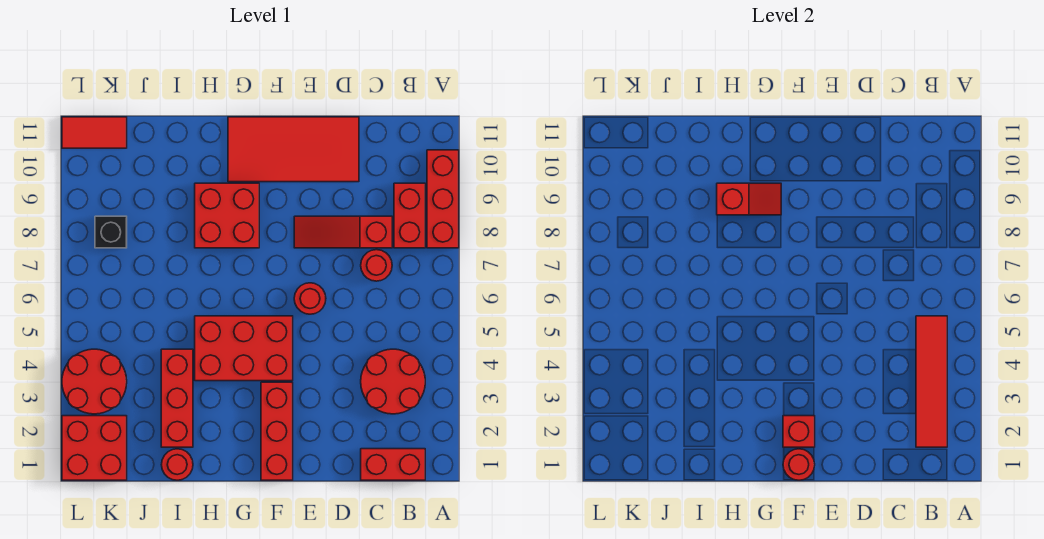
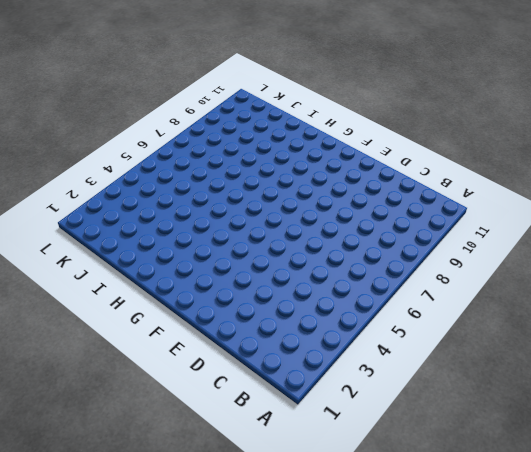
none -> red 1x3 brick [427,150,459,248]
none -> red 1x2 brick [361,449,425,480]
none -> red 2x2 round brick [361,349,425,414]

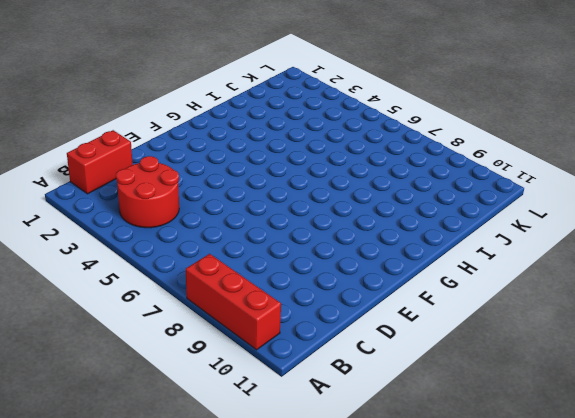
none -> red 1x2 brick [394,183,425,248]
none -> red 1x1 round brick [361,250,392,281]
none -> red 1x3 slope [294,216,392,248]

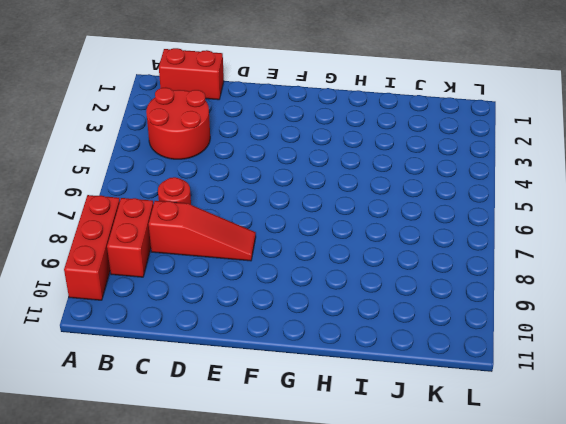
none -> red 2x4 tile [228,117,359,182]
none -> red 1x1 round brick [294,283,326,314]
none -> red 1x3 brick [261,382,293,480]

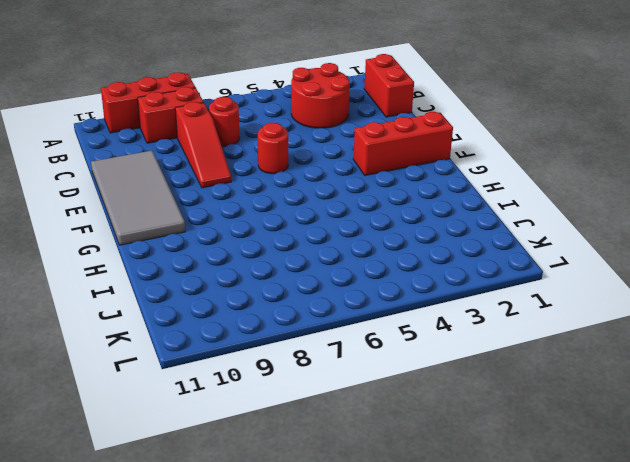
grey 2x4 tile [91,151,185,245] -> red 2x4 tile [228,117,359,182]
none -> red 2x3 brick [195,316,293,381]
none -> red 2x2 brick [195,183,259,248]
none -> red 1x1 round brick [161,449,193,480]

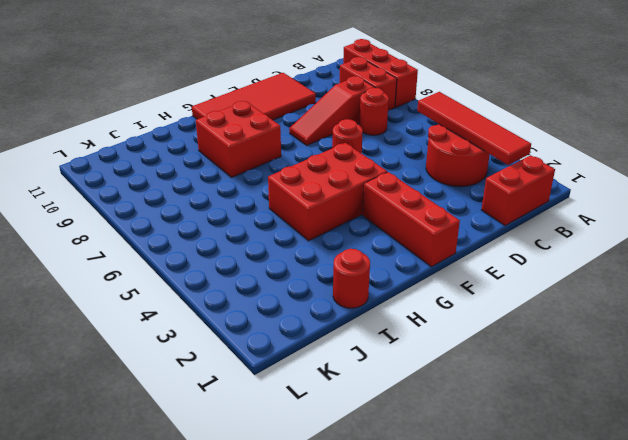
none -> red 1x3 brick [161,349,193,447]
none -> red 2x2 brick [62,416,127,480]
none -> red 2x2 round brick [62,349,127,414]

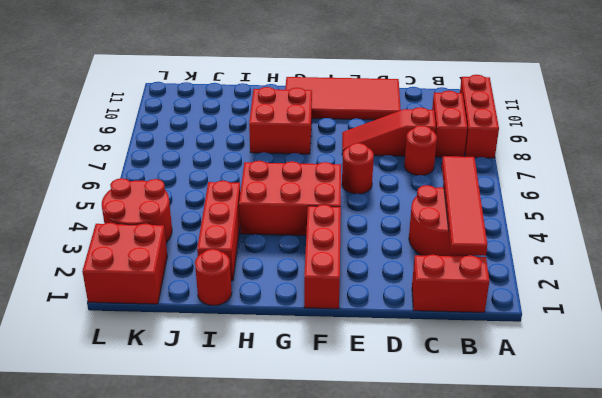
none -> black 1x1 brick [95,216,127,248]
none -> red 1x2 tile [62,117,127,148]
none -> red 1x1 round brick [783,449,815,480]

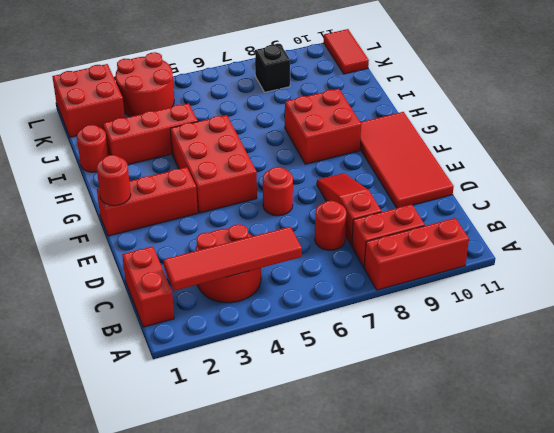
none -> red 1x1 brick [783,416,815,447]
none -> red 1x2 slope [717,183,781,215]

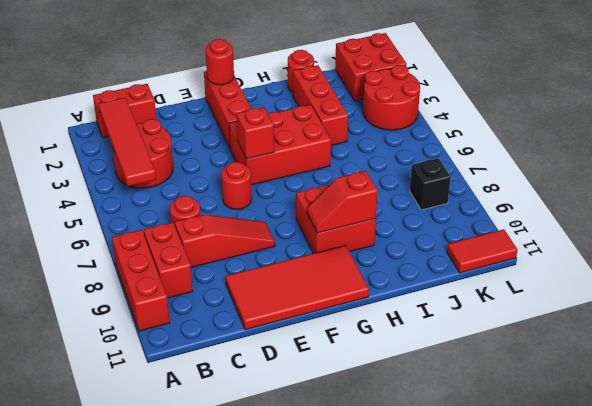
red 1x1 brick [237,107,274,159] -> red 1x1 brick moved to [783,416,815,447]

